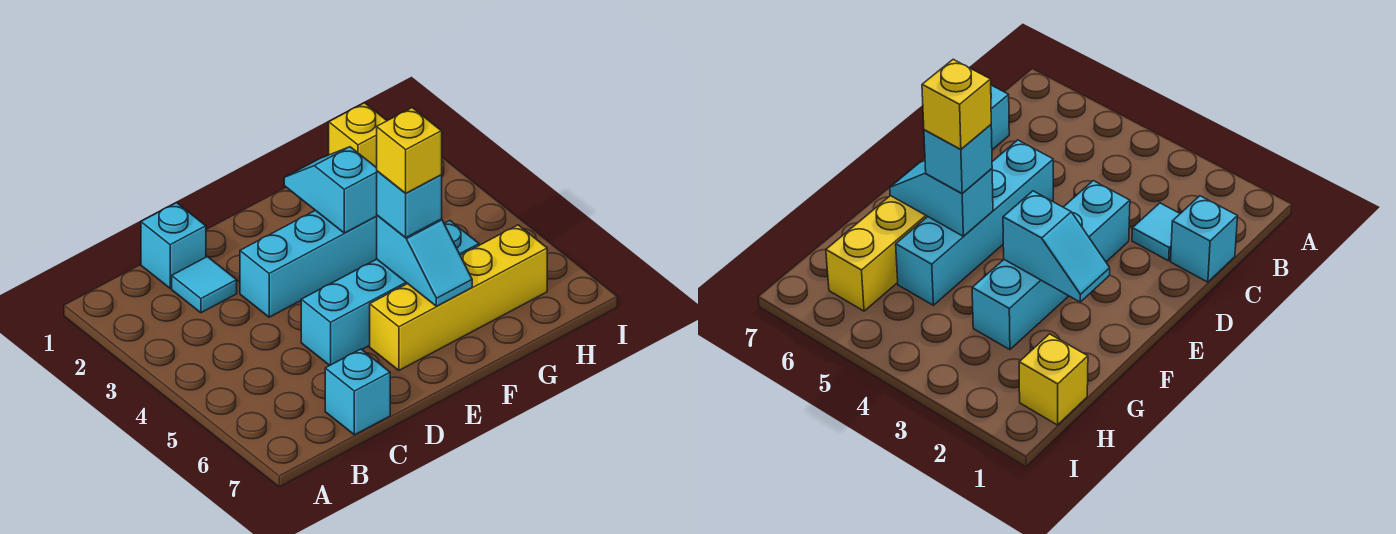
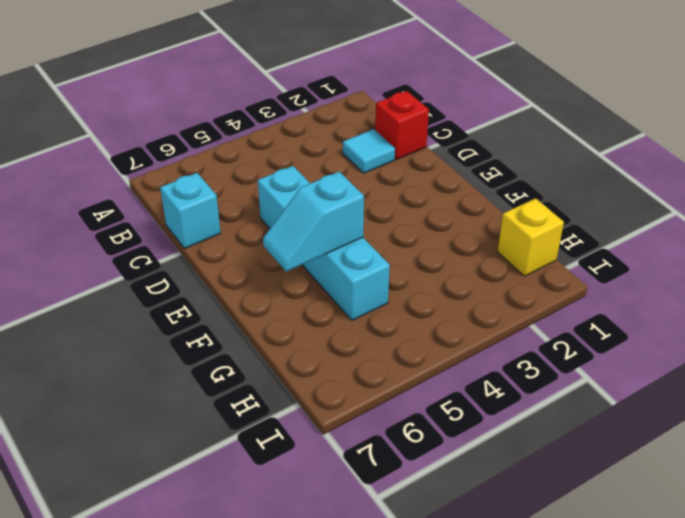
red 1x1 brick [375,91,429,159] -> cyan 1x1 brick [141,203,206,288]
none -> cyan 1x4 brick [240,210,377,317]
none -> yellow 1x4 brick [370,225,547,370]

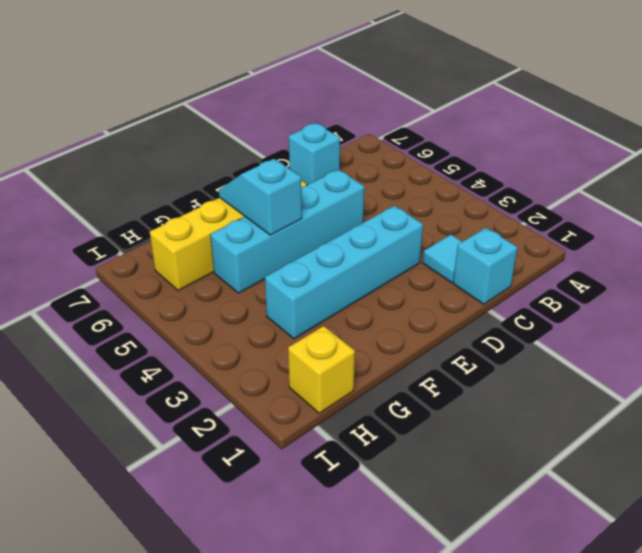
none -> cyan 1x2 slope [284,147,377,233]
none -> cyan 1x1 brick [377,171,442,238]

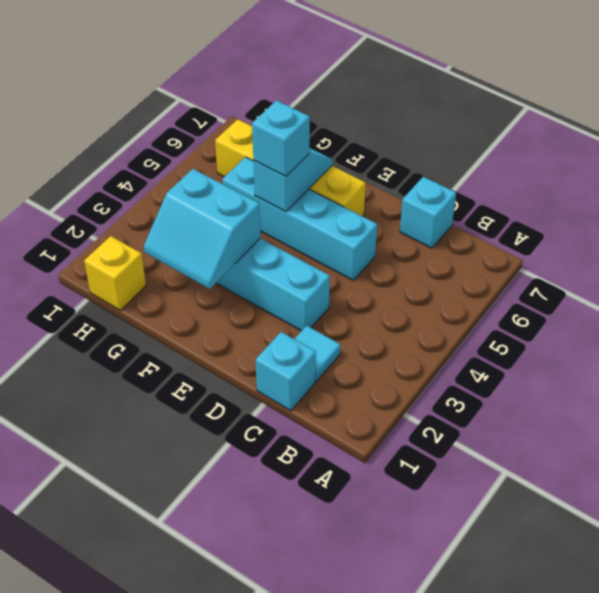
cyan 2x2 slope [144,169,261,289] -> cyan 1x2 slope [284,147,377,233]
none -> yellow 1x1 brick [377,108,442,193]

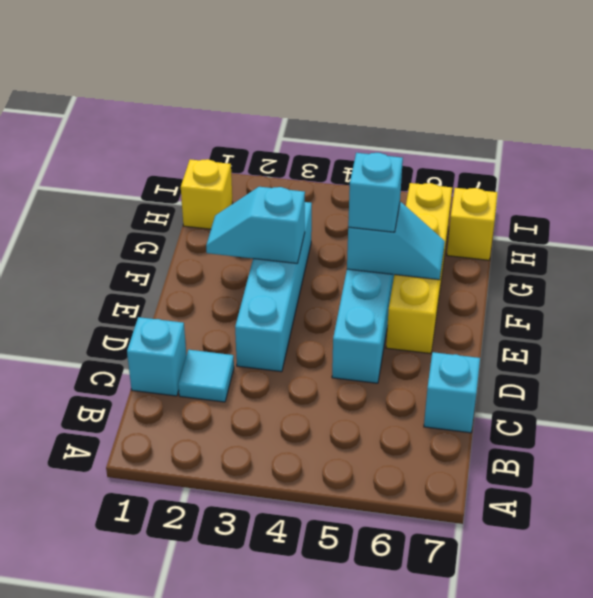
yellow 1x1 brick [447,188,497,260] -> yellow 1x1 brick moved to [377,108,442,193]

